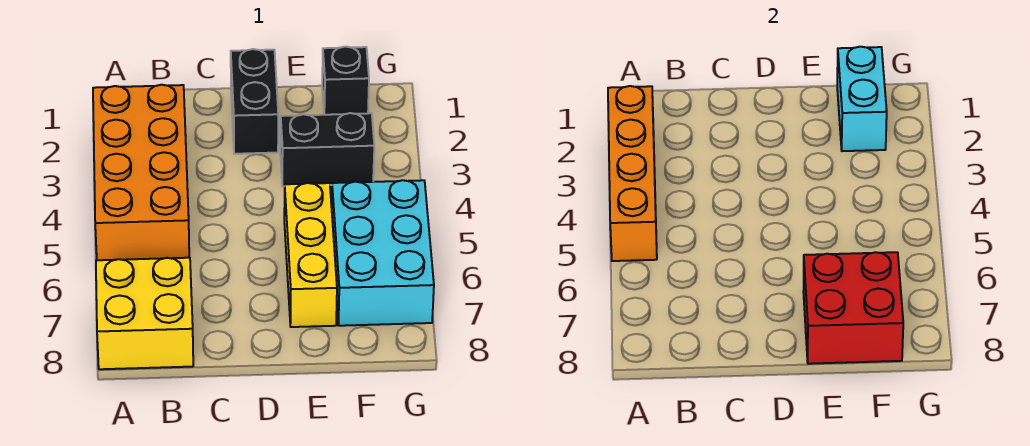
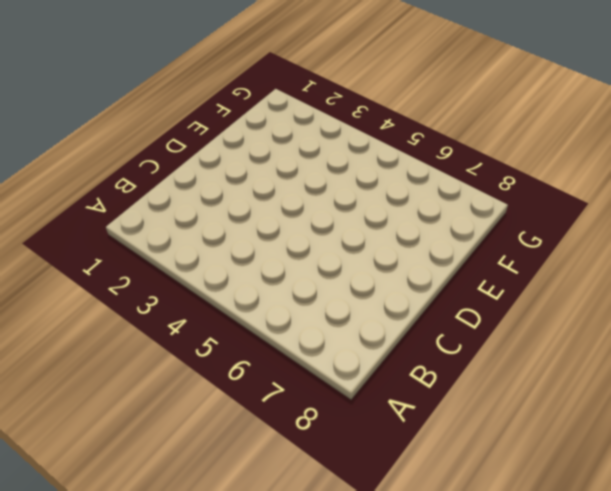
none -> orange 2x4 brick [93,85,189,260]
none -> yellow 2x2 brick [96,258,193,369]

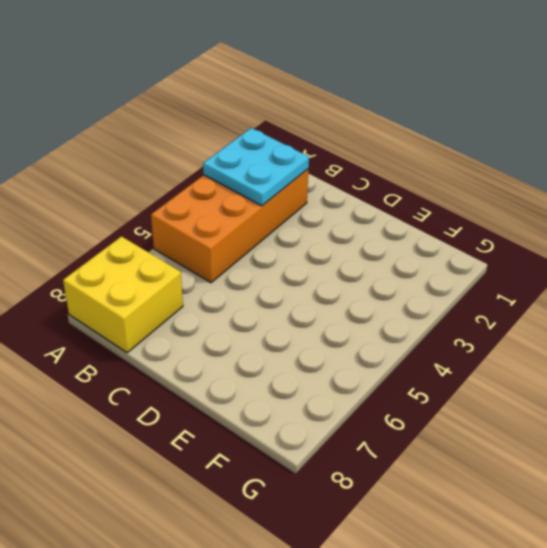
cyan 2x2 plate [203,128,309,206] -> orange 1x4 brick [608,86,657,261]
none -> black 1x2 brick [231,49,278,154]
none -> black 1x2 brick [280,113,374,186]

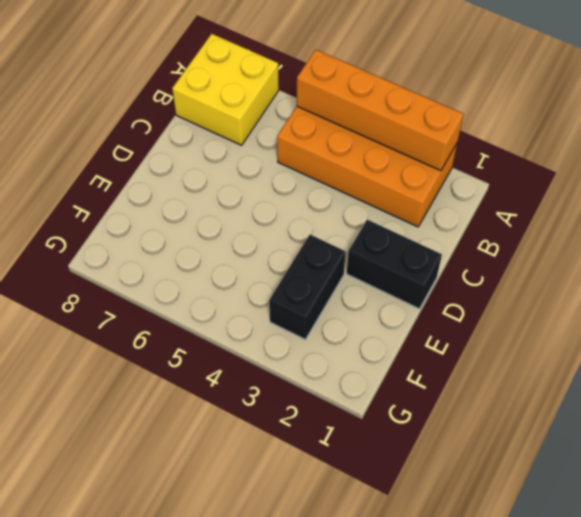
none -> yellow 1x3 brick [284,183,337,327]
none -> black 1x1 brick [322,47,369,115]

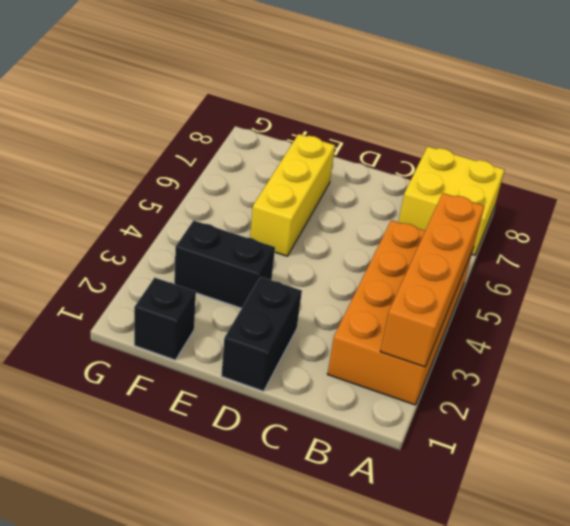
none -> cyan 2x3 brick [332,180,434,326]
none -> red 2x2 brick [803,252,903,364]

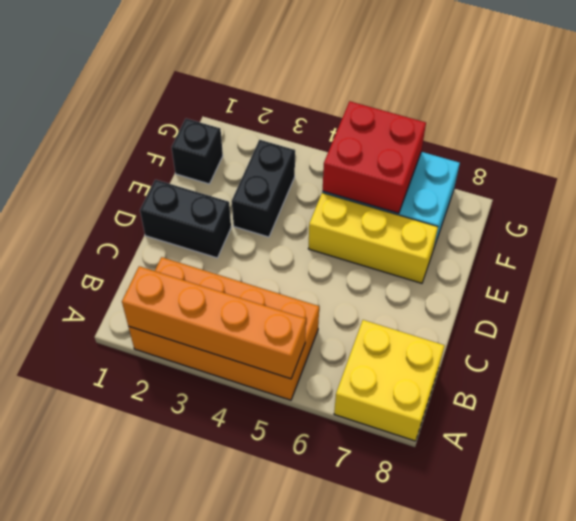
red 2x2 brick [323,101,426,213] -> red 2x2 brick moved to [803,252,903,364]
none -> cyan 1x2 brick [837,47,887,151]

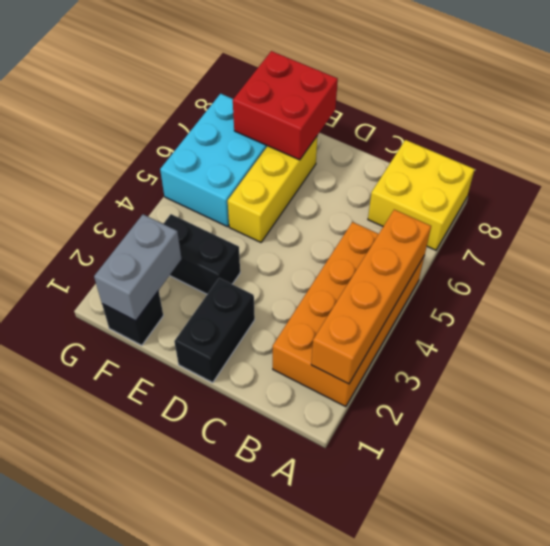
grey 1x2 brick [94,215,181,321] -> cyan 1x2 brick [837,47,887,151]

